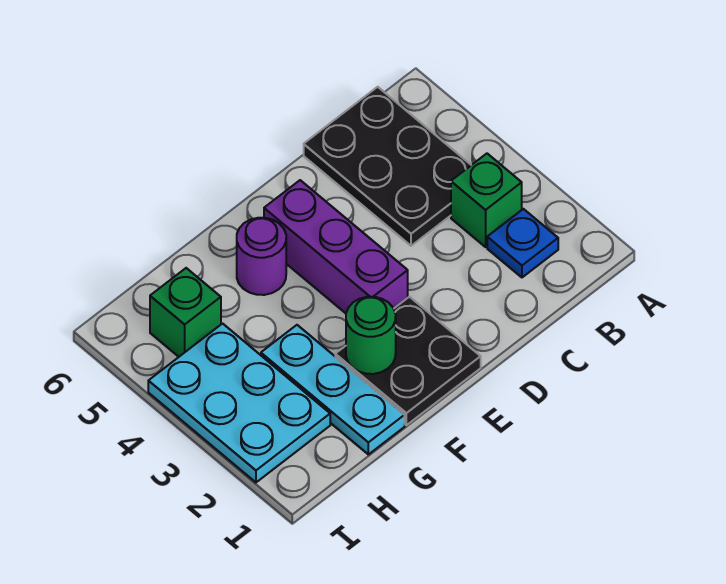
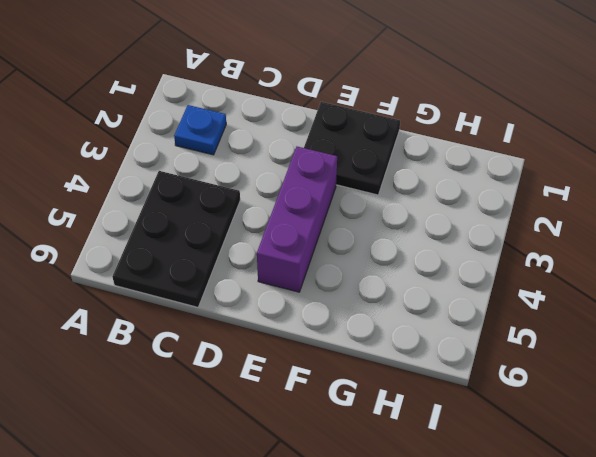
none -> green 1x1 brick [451,154,522,247]
none -> purple 1x1 round brick [237,218,286,295]

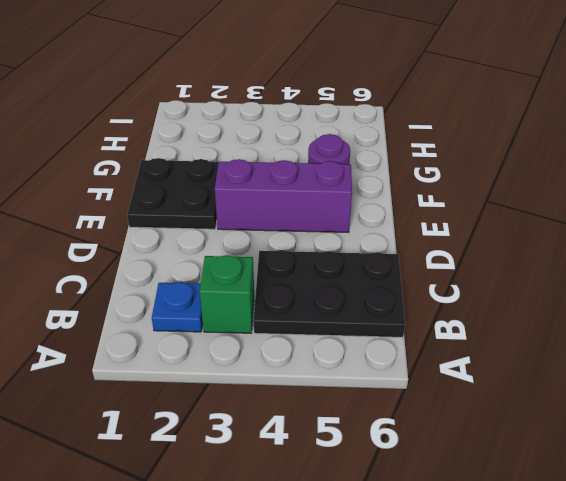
none -> cyan 1x3 plate [261,325,405,454]
none -> cyan 2x3 plate [148,324,330,482]

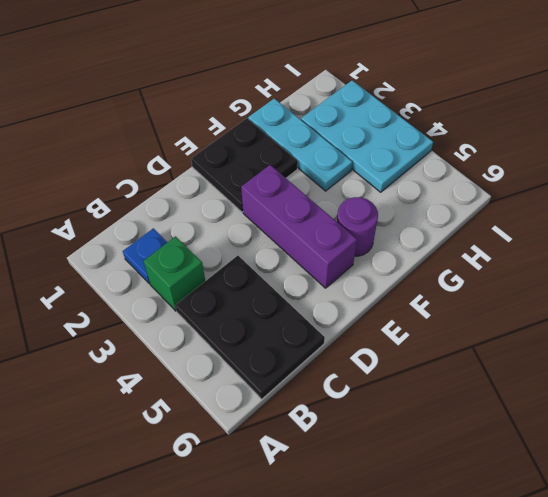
none -> green 1x1 brick [150,268,221,357]
none -> green 1x1 round brick [346,297,396,374]

